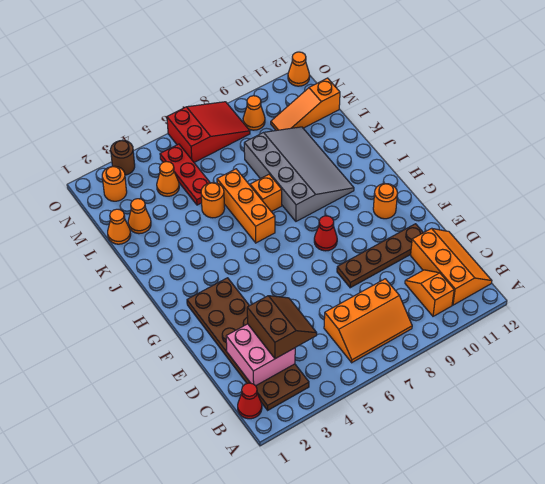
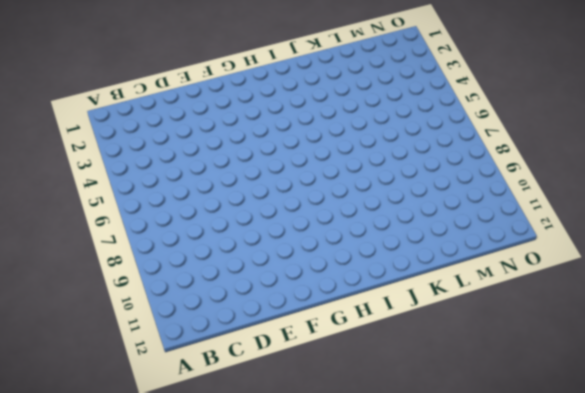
none -> red 1x1 cone [238,383,262,419]
none -> brown 2x6 plate [187,278,309,410]
none -> orange 2x3 slope [324,279,412,363]

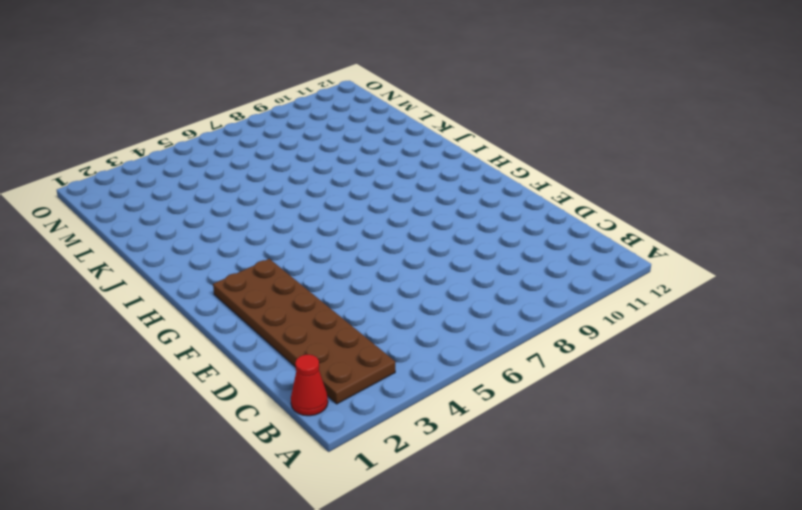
none -> orange 2x3 slope [324,279,412,363]
none -> orange 1x2 slope [405,270,454,316]
none -> orange 2x3 slope [411,228,492,305]

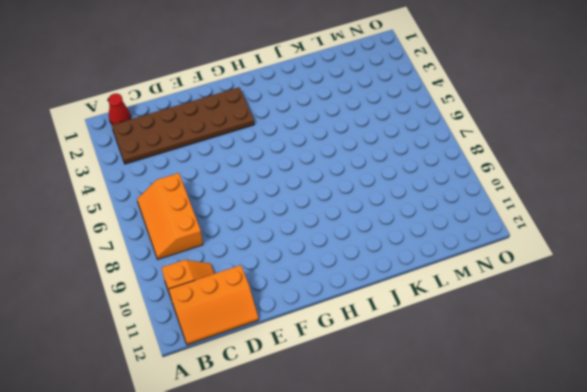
none -> brown 1x4 plate [337,224,423,288]
none -> red 1x1 cone [314,216,337,251]
none -> orange 1x1 round brick [373,184,397,219]

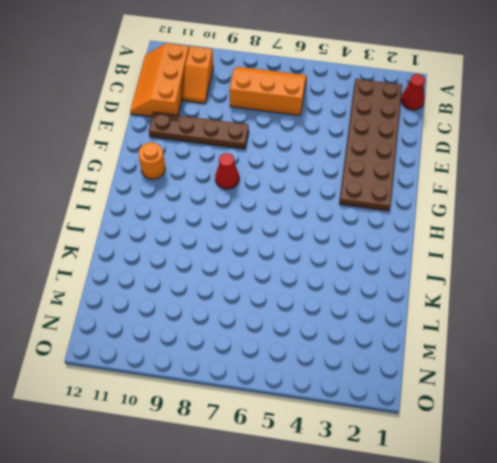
none -> orange 1x3 brick [217,169,275,243]
none -> grey 3x4 slope [244,127,354,221]
none -> orange 1x1 brick [250,174,282,212]

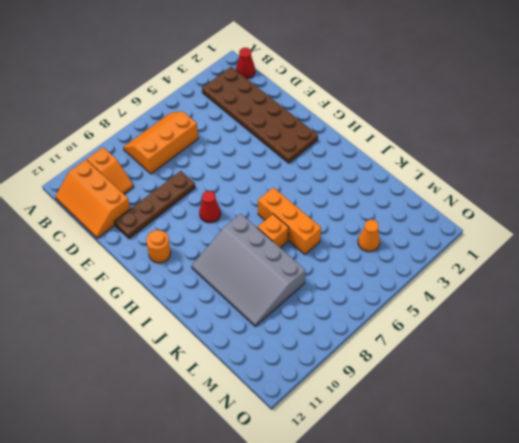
none -> orange 1x1 round brick [201,183,225,218]
none -> orange 1x1 cone [108,209,131,244]
none -> orange 1x1 cone [128,199,151,234]

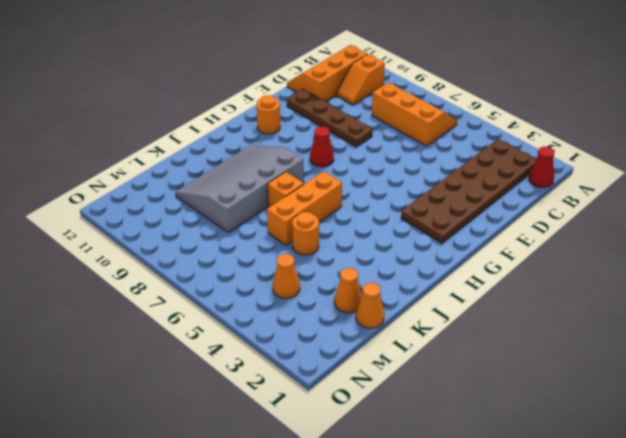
none -> red 1x3 plate [160,144,210,205]
none -> orange 1x3 slope [271,78,340,131]
none -> orange 1x1 round brick [102,166,127,201]

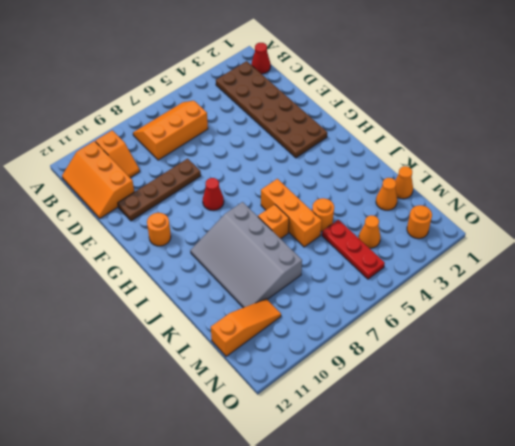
none -> red 2x3 slope [167,102,250,162]
none -> orange 1x1 cone [243,96,265,130]
none -> brown 1x1 round brick [111,141,135,175]

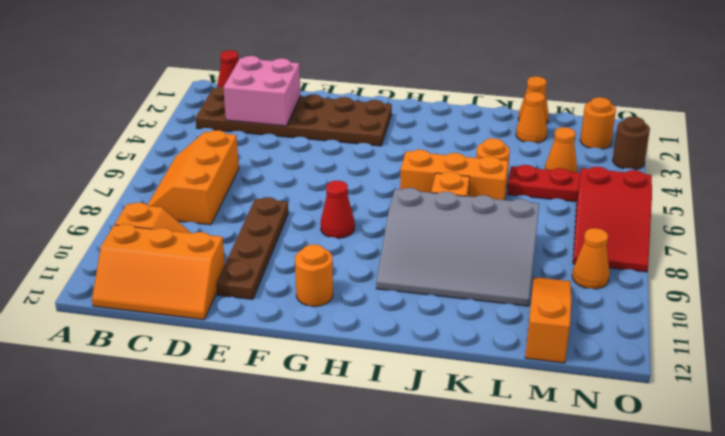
none -> orange 1x1 cone [288,52,310,86]
none -> brown 2x2 slope [247,296,317,359]

